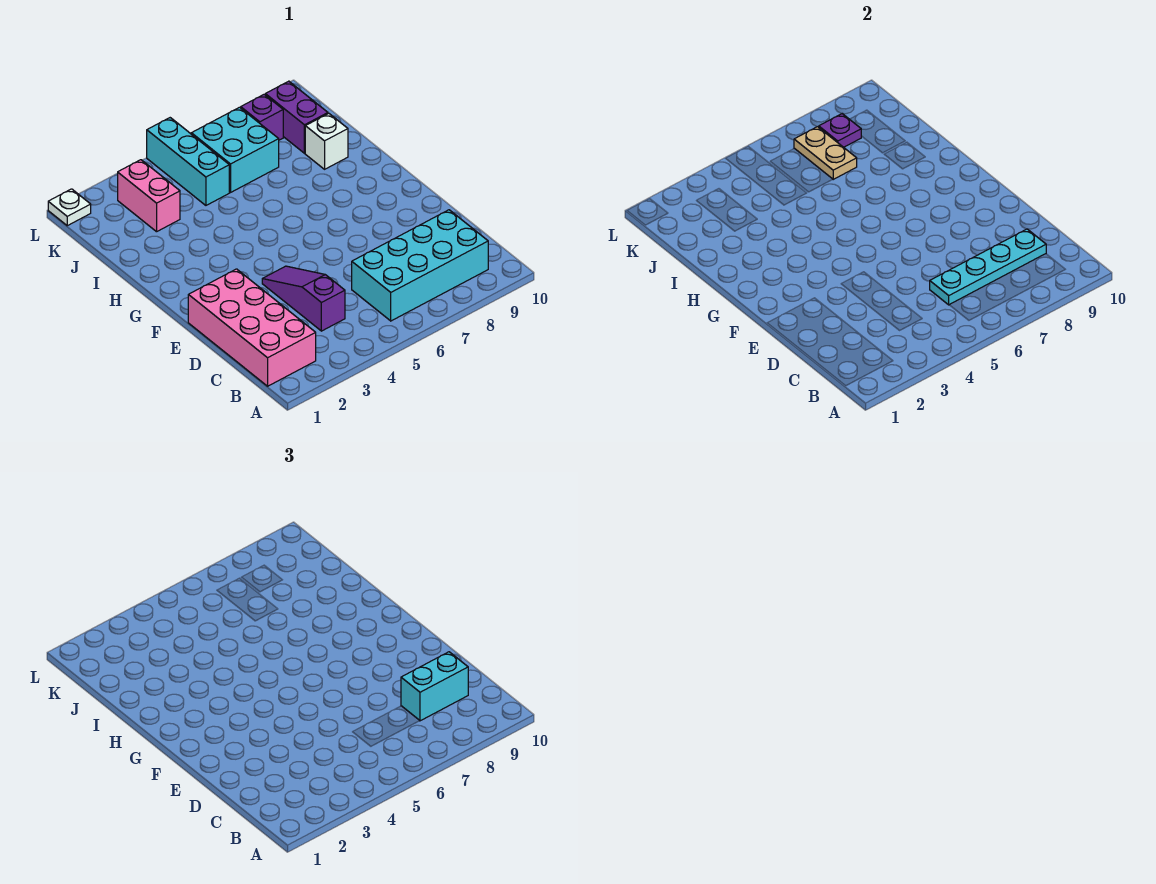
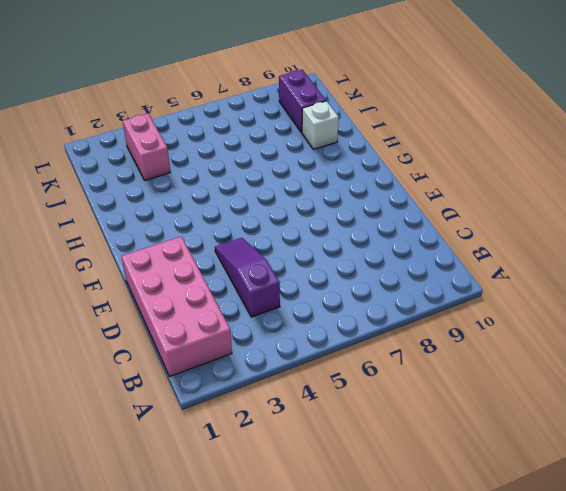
none -> cyan 2x4 brick [352,210,488,321]
none -> cyan 1x3 brick [147,118,229,205]
none -> cyan 2x2 brick [191,107,279,192]

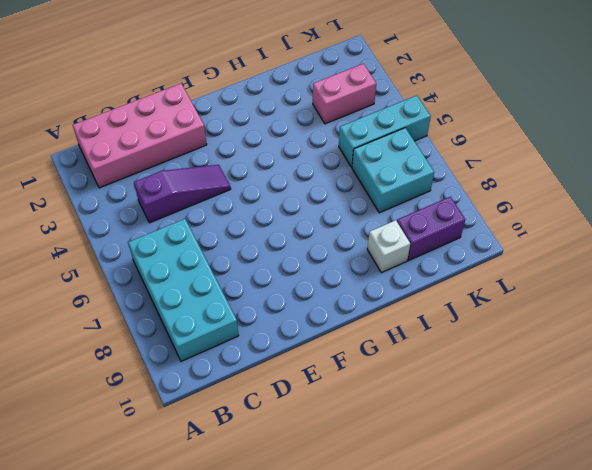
none -> purple 1x1 brick [241,94,283,140]
none -> white 1x1 plate [48,189,91,226]
none -> cyan 1x4 plate [930,229,1046,305]

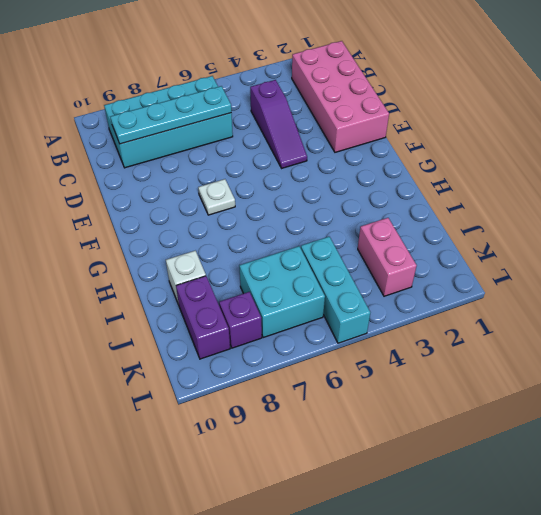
white 1x1 plate [198,179,235,215] -> white 1x1 plate moved to [48,189,91,226]
none -> tan 1x2 plate [794,127,857,179]
none -> purple 1x1 plate [819,114,861,147]
none -> cyan 1x2 brick [401,652,468,721]

